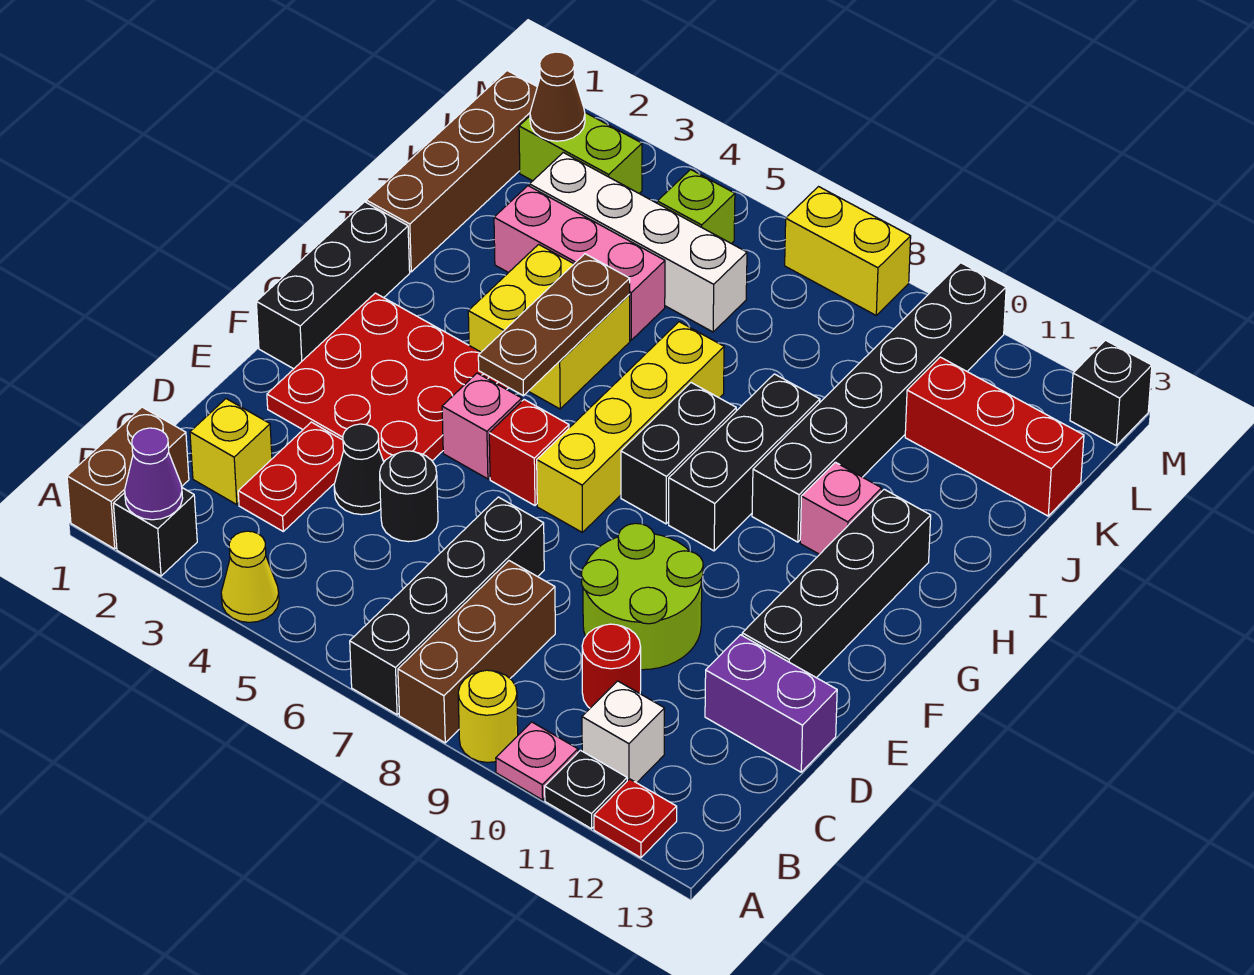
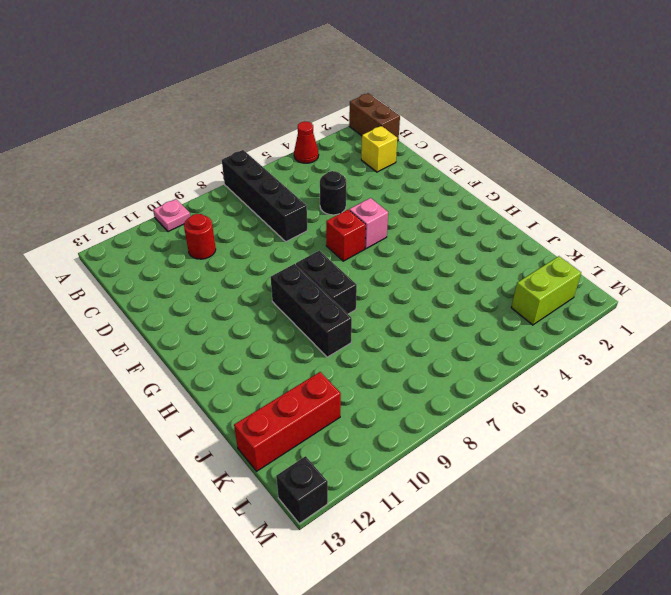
red 1x1 cone [294,122,319,163] -> yellow 1x1 cone [221,531,279,622]
none -> black 1x1 brick [113,488,197,576]
none -> brown 1x3 brick [398,561,555,743]
none -> yellow 1x1 round brick [458,670,518,763]
none -> black 1x1 plate [545,750,627,829]

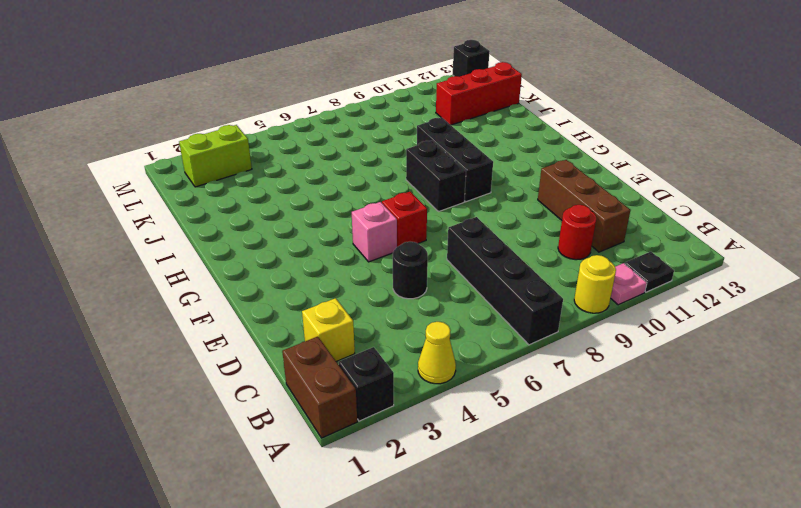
brown 1x3 brick [538,160,631,252] -> brown 1x3 brick moved to [398,561,555,743]
none -> red 1x1 plate [594,779,677,858]
none -> white 1x1 brick [582,681,664,783]
none -> red 1x2 plate [238,422,344,531]
none -> black 1x1 cone [334,424,384,515]

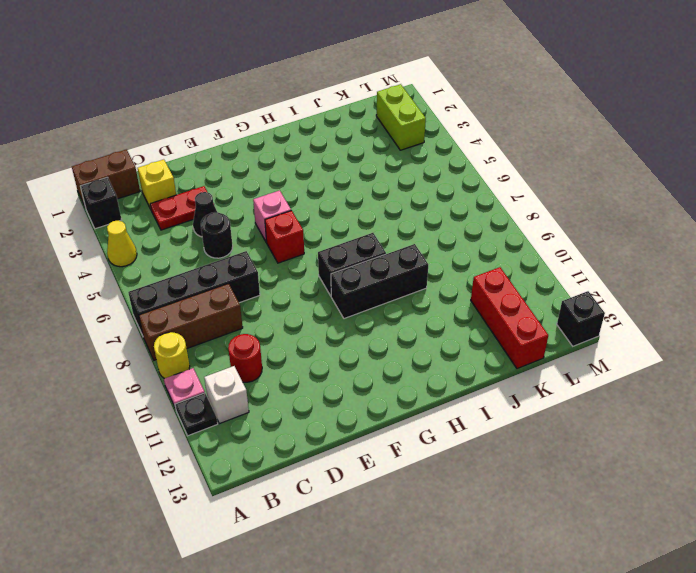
none -> red 1x1 plate [594,779,677,858]
none -> lime 2x2 round brick [581,523,703,670]
none -> purple 1x2 brick [705,635,837,772]
none -> red 3x3 plate [267,293,509,462]

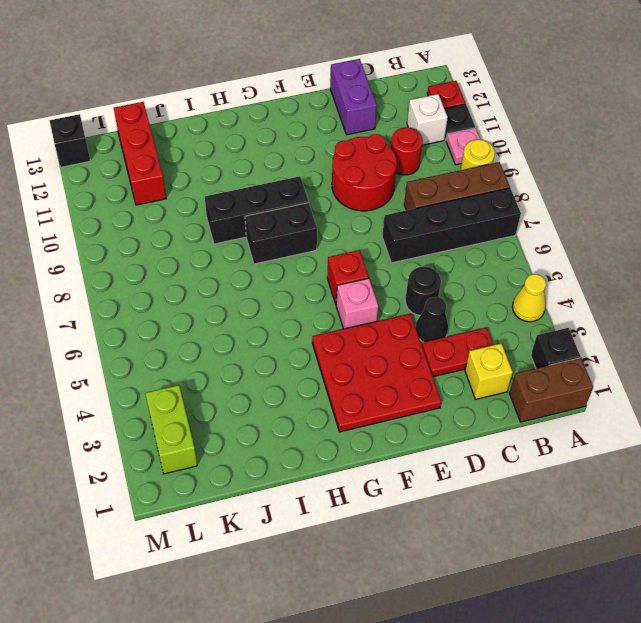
red 2x2 round brick [332,134,397,211] -> lime 2x2 round brick [581,523,703,670]
none -> black 1x4 brick [742,489,931,678]
none -> black 1x3 brick [256,202,410,369]
none -> yellow 1x4 brick [537,322,724,532]
none -> yellow 2x2 brick [468,244,630,409]

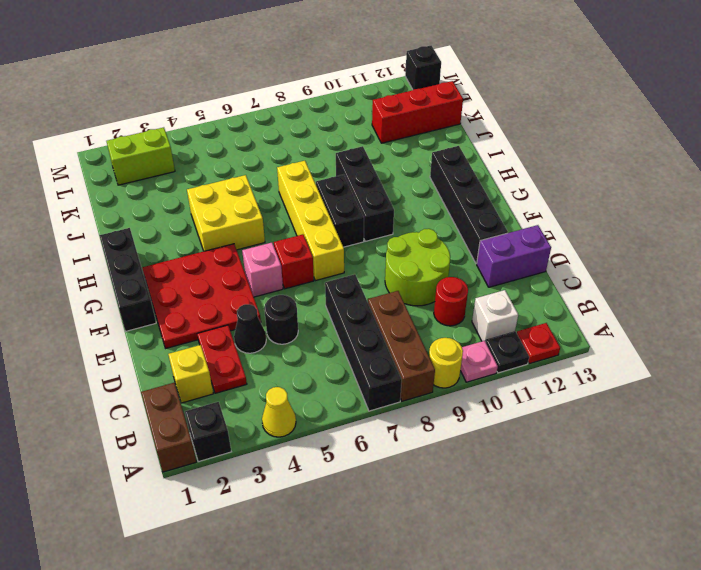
none -> black 1x6 brick [752,263,1006,542]
none -> pink 1x1 brick [800,462,882,554]
none -> brown 1x4 brick [366,71,537,272]
none -> pink 1x3 brick [494,186,665,340]

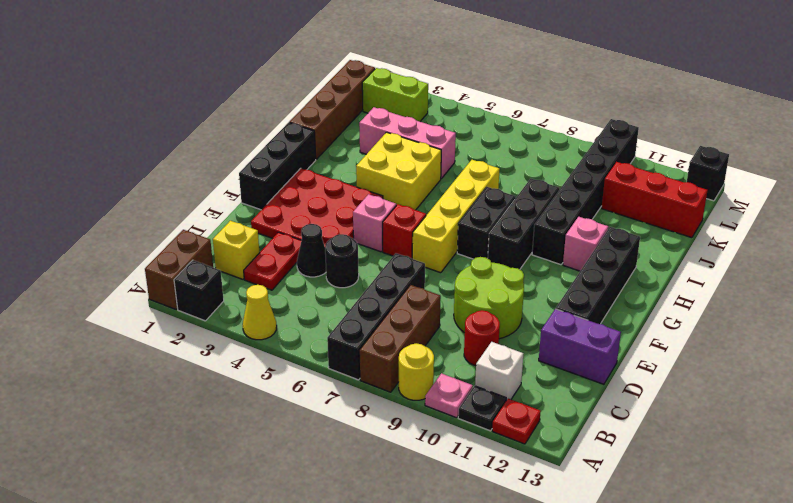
none -> white 1x4 brick [530,153,747,332]
none -> lime 1x1 brick [657,169,735,244]
none -> yellow 1x2 brick [785,187,911,315]
none -> purple 1x1 cone [125,428,183,520]

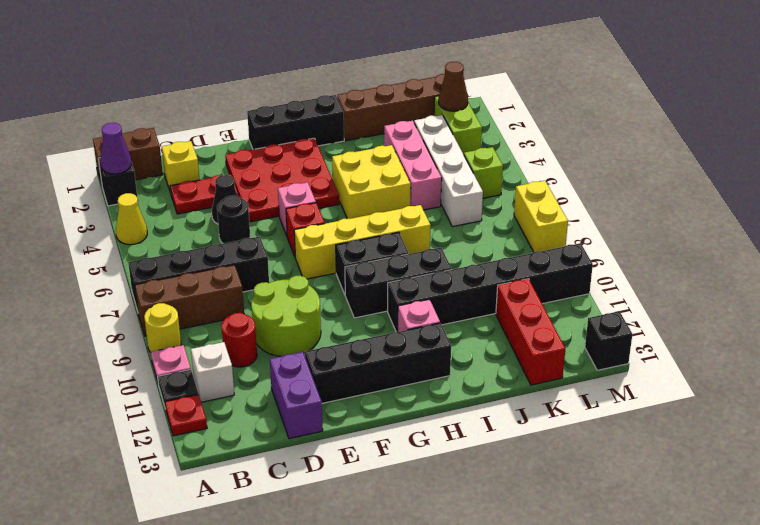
none -> brown 1x3 plate [478,254,630,396]

